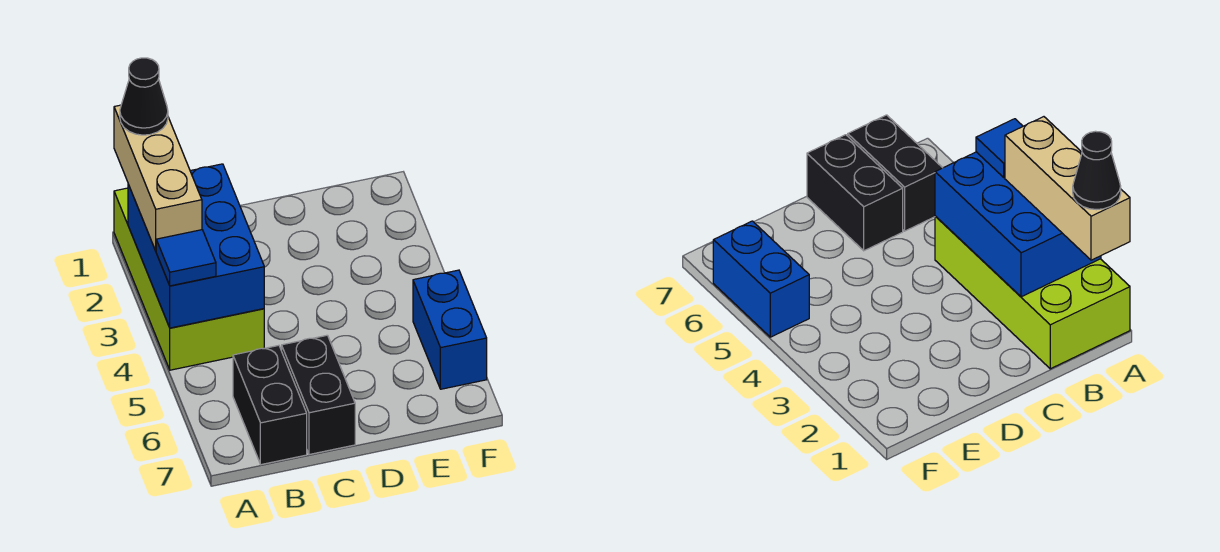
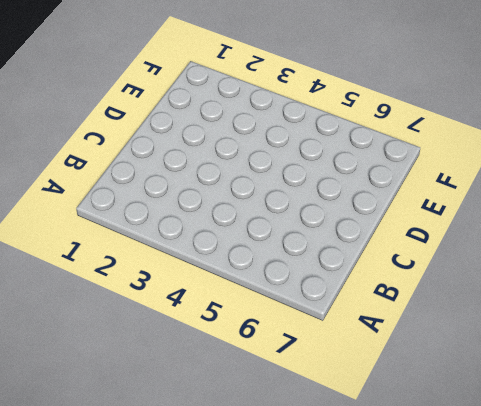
none -> lime 2x4 brick [114,188,264,370]
none -> black 1x2 brick [233,345,307,465]

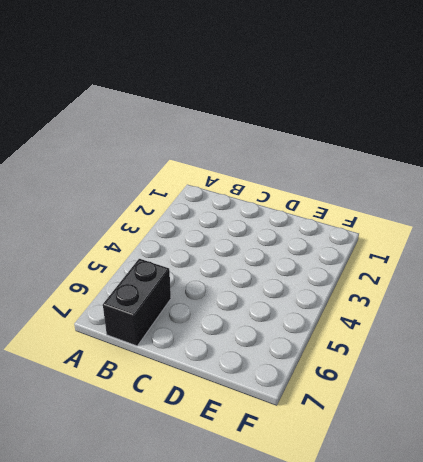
none -> lime 2x4 brick [114,188,264,370]
none -> black 1x2 brick [282,335,355,455]

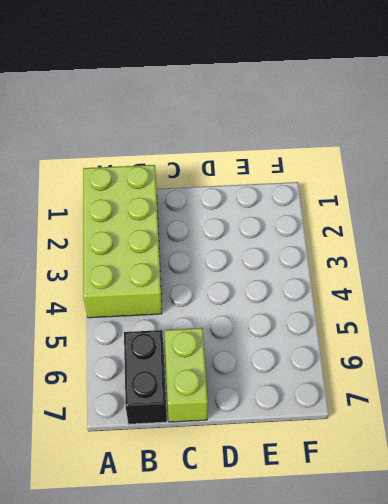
lime 1x2 brick [164,328,208,422] -> black 1x2 brick [282,335,355,455]
none -> blue 1x2 brick [413,270,487,389]
none -> blue 2x3 brick [128,164,264,328]

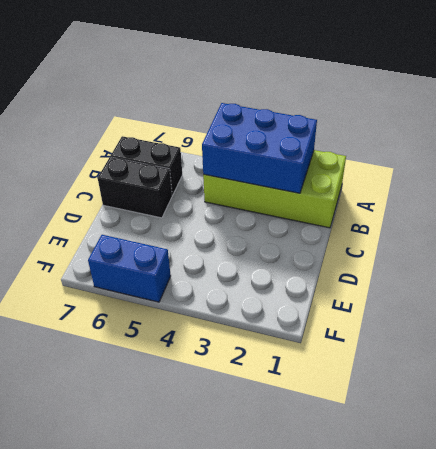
none -> tan 1x3 brick [114,105,202,251]
none -> blue 1x1 tile [156,230,216,286]

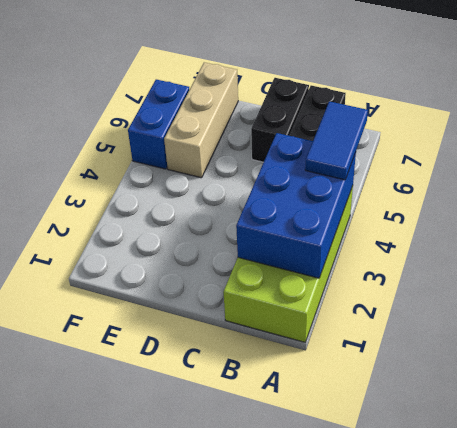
blue 1x2 tile [305,101,368,180] -> blue 1x1 tile [156,230,216,286]
tan 1x3 brick [164,62,238,178] -> tan 1x3 brick moved to [114,105,202,251]
none -> black 1x1 cone [120,58,168,135]

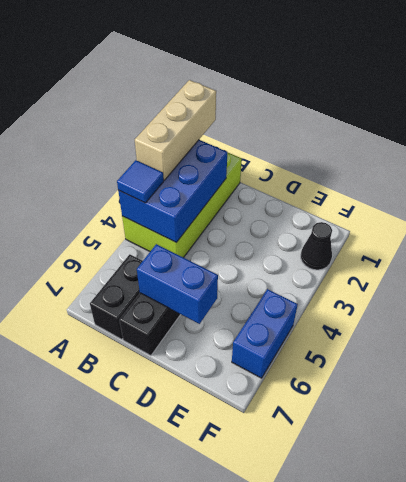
blue 1x2 brick [137,244,218,324] -> none
black 1x1 cone [301,222,332,270] -> black 1x1 cone moved to [120,58,168,135]

